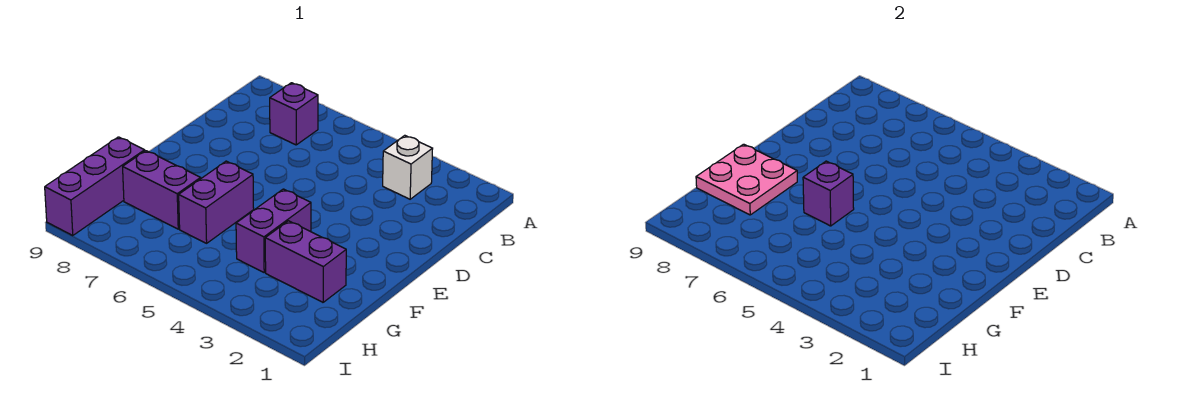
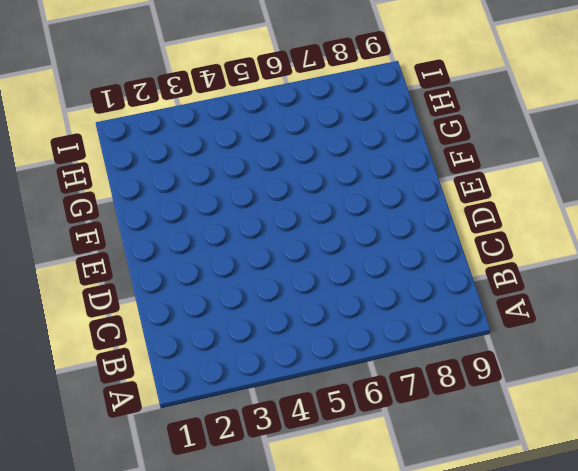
none -> white 1x1 brick [383,135,433,199]
none -> purple 1x1 brick [270,83,318,145]

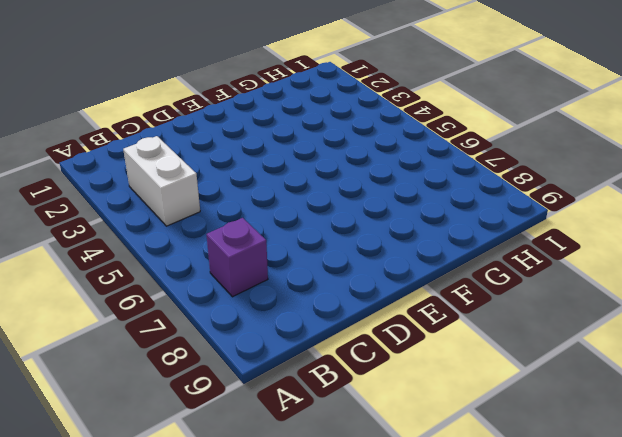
white 1x2 brick [123,136,200,226] -> white 1x1 brick [383,135,433,199]
none -> purple 1x2 brick [236,189,311,272]
none -> purple 1x2 brick [179,161,254,243]

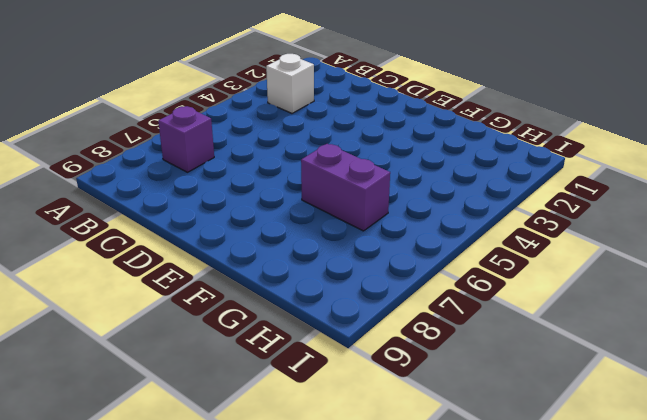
none -> purple 1x2 brick [236,189,311,272]
none -> purple 1x2 brick [265,221,346,302]

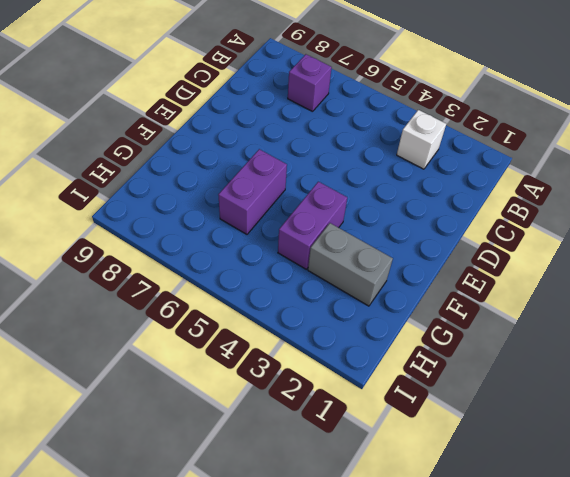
grey 1x2 brick [308,223,393,306] -> purple 1x2 brick [265,221,346,302]
none -> purple 1x2 brick [123,151,201,229]
none -> purple 1x3 brick [45,137,145,235]

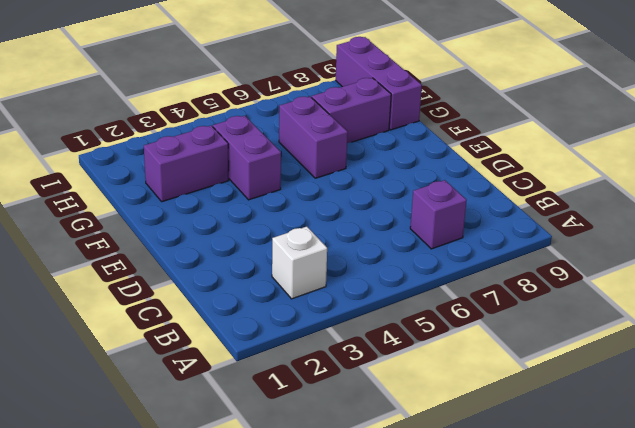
none -> purple 1x1 brick [803,161,854,226]
none -> pink 2x2 plate [696,144,797,215]

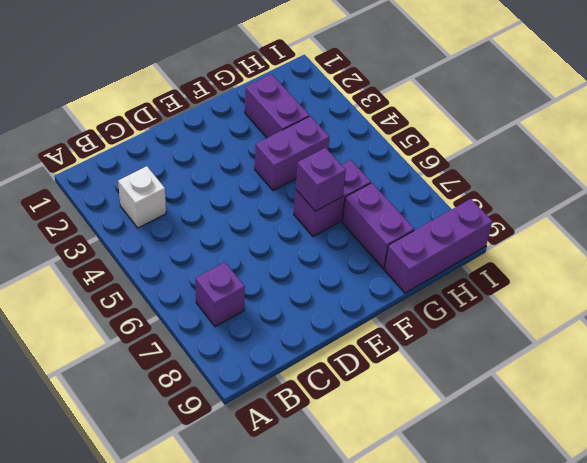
none -> pink 2x2 plate [696,144,797,215]

